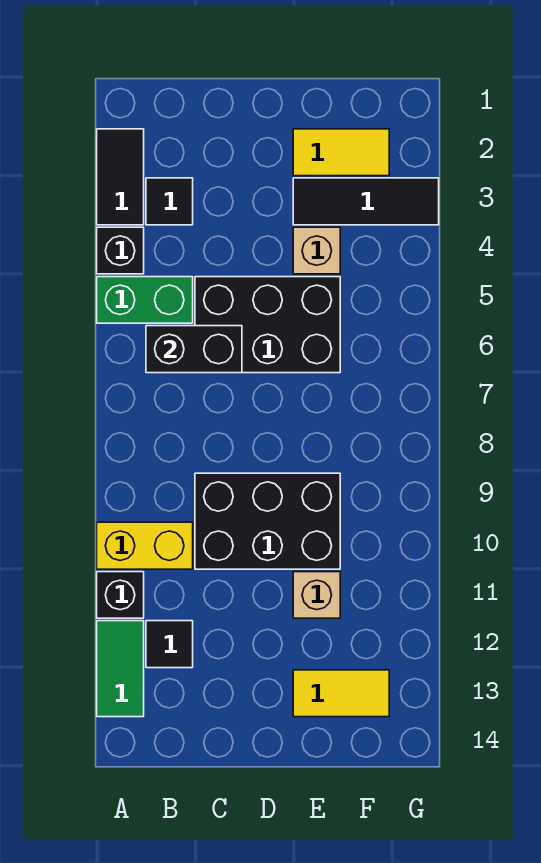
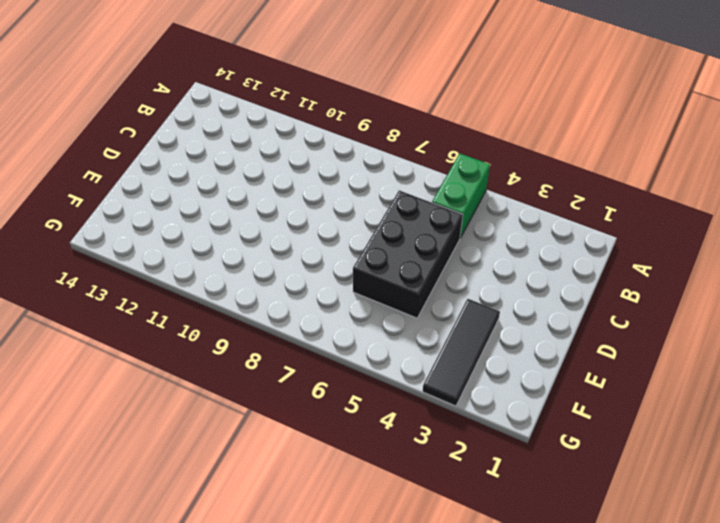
none -> black 1x2 tile [97,129,144,225]
none -> black 1x1 brick [97,227,144,274]
none -> yellow 1x2 brick [97,522,193,569]

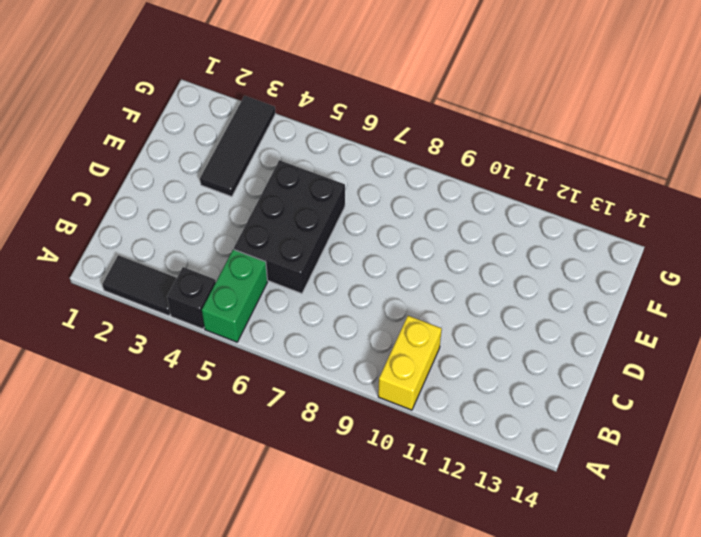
none -> black 1x1 brick [97,572,144,618]
none -> green 1x2 tile [97,621,144,717]
none -> black 1x1 tile [146,178,193,225]

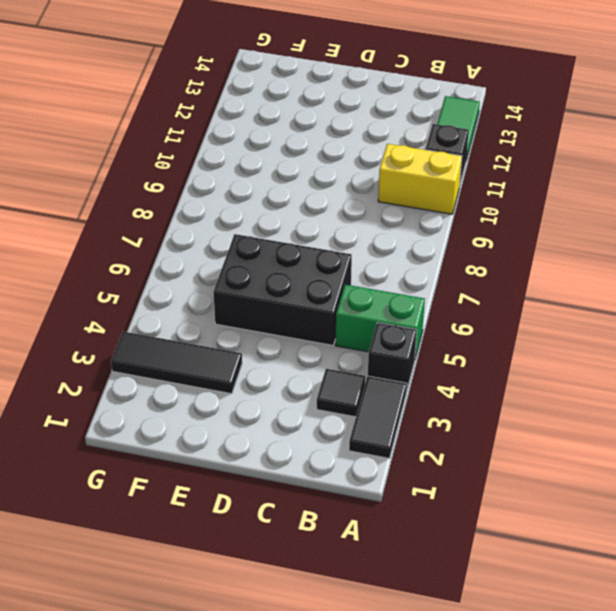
none -> black 1x1 tile [146,621,193,668]
none -> black 2x3 brick [195,473,340,569]
none -> yellow 1x2 tile [293,129,389,176]

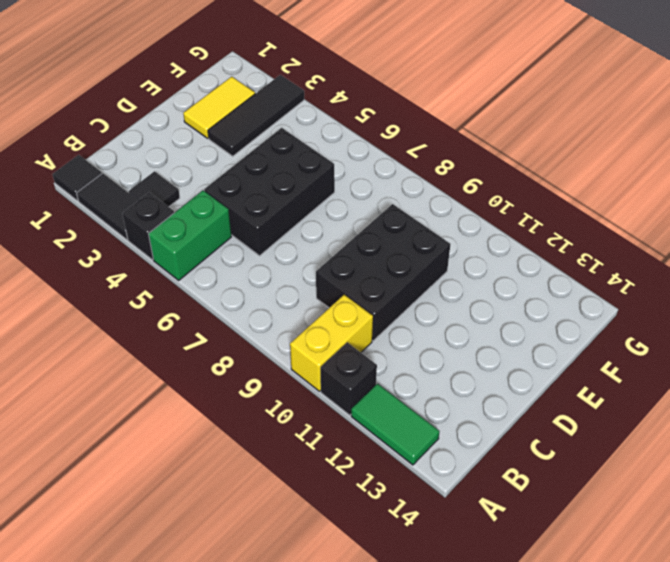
black 1x1 tile [53,155,102,201] -> black 1x1 tile moved to [146,621,193,668]
none -> tan 1x1 brick [293,227,340,274]
none -> tan 1x1 brick [293,572,340,618]
none -> yellow 1x2 tile [293,670,389,717]

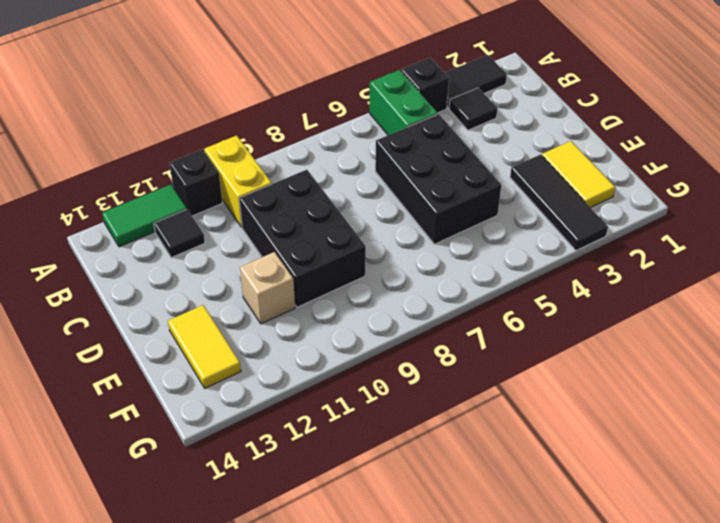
none -> tan 1x1 brick [293,227,340,274]
none -> black 1x2 brick [146,326,242,373]

